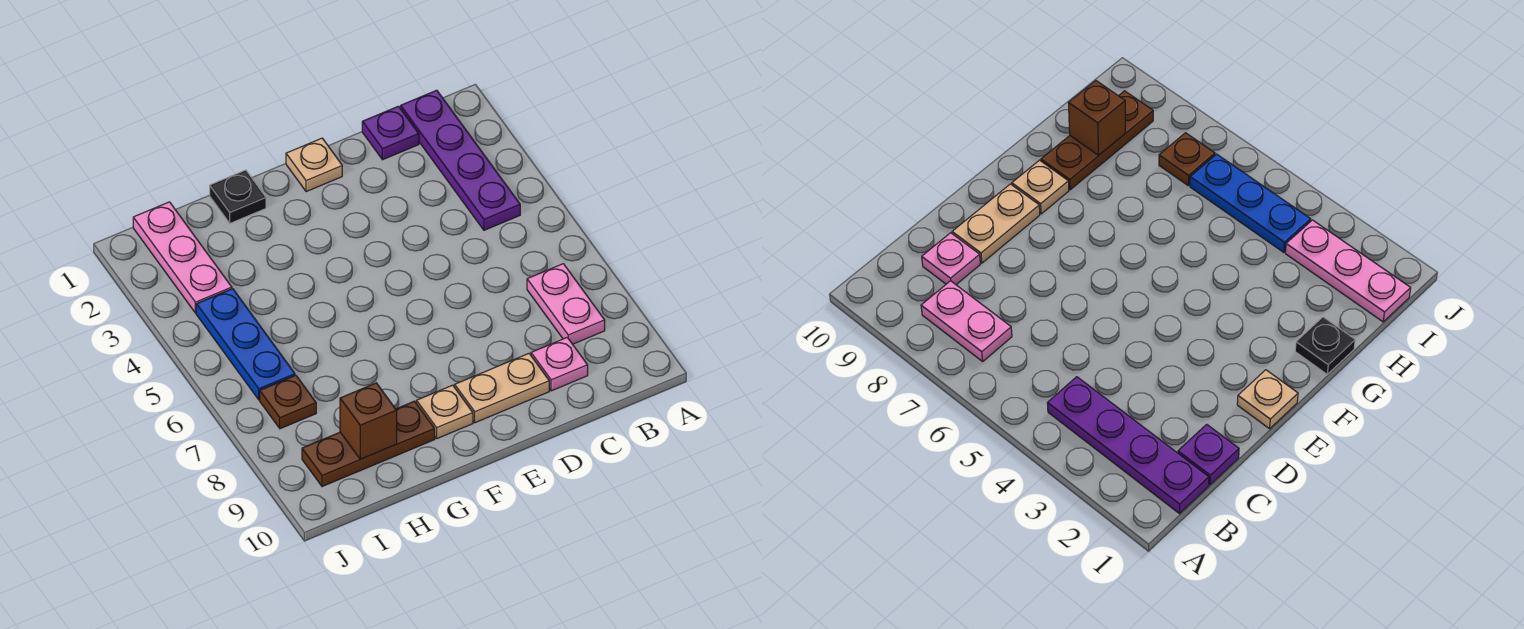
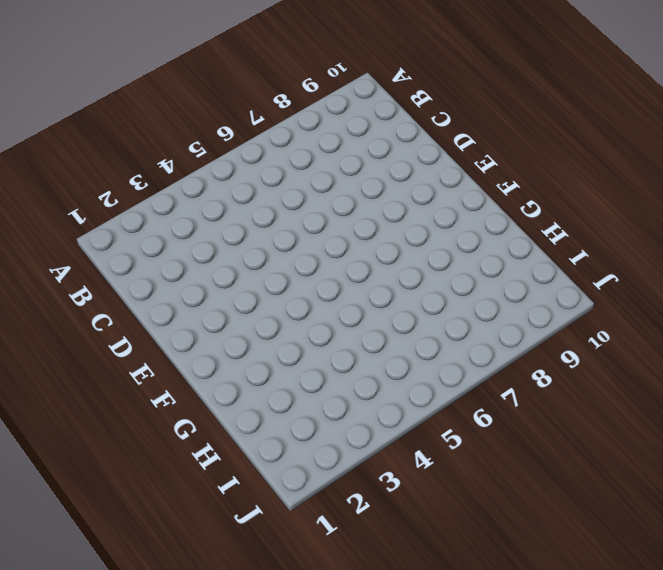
none -> purple 1x4 plate [401,90,520,230]
none -> pink 1x2 plate [527,264,605,344]
none -> purple 1x1 plate [362,106,419,160]

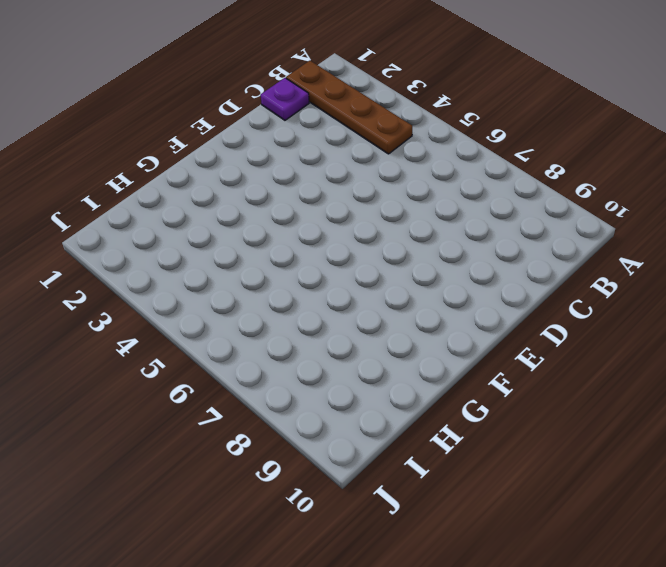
brown 1x4 plate [286,61,412,154] -> purple 1x4 plate [401,90,520,230]
none -> pink 1x2 plate [527,264,605,344]
none -> pink 1x1 plate [531,337,588,391]
none -> tan 1x2 plate [455,354,549,423]

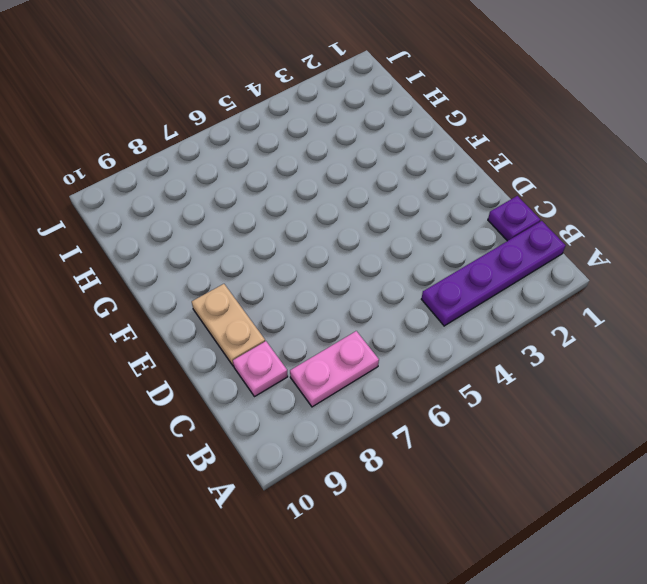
none -> tan 1x1 plate [286,138,342,192]
none -> tan 1x1 plate [417,385,473,438]
none -> black 1x1 plate [210,170,266,223]

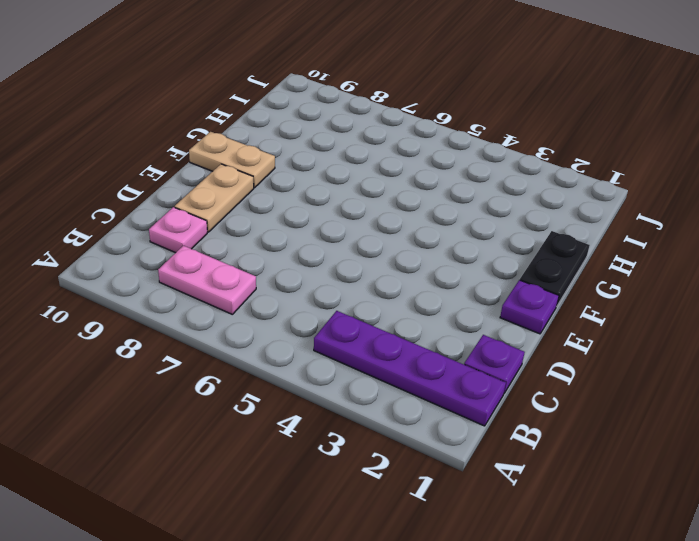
purple 1x1 plate [500,280,559,334] -> tan 1x1 plate [286,138,342,192]
black 1x2 plate [520,231,590,307] -> black 1x1 plate [210,170,266,223]
tan 1x2 plate [189,132,275,188] -> tan 1x1 plate [417,385,473,438]
none -> brown 1x3 plate [302,401,435,487]
none -> pink 1x3 plate [133,202,232,313]
none -> blue 1x3 plate [196,289,295,400]

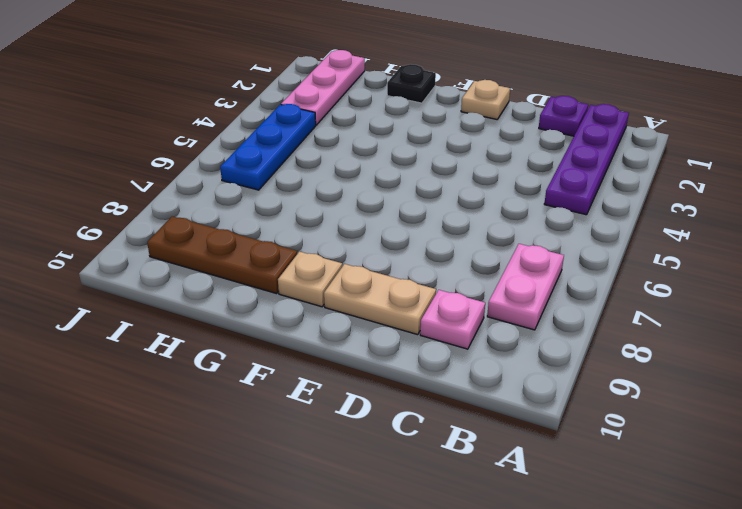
none -> brown 1x1 plate [260,375,316,429]
none -> brown 1x1 brick [340,383,397,459]

